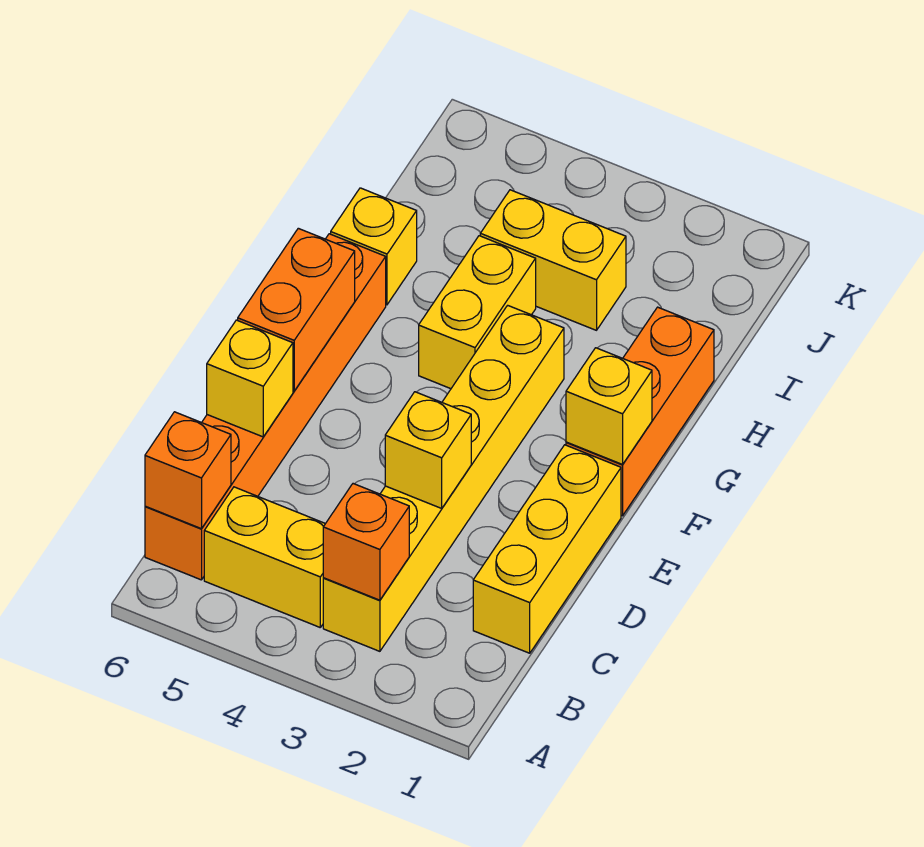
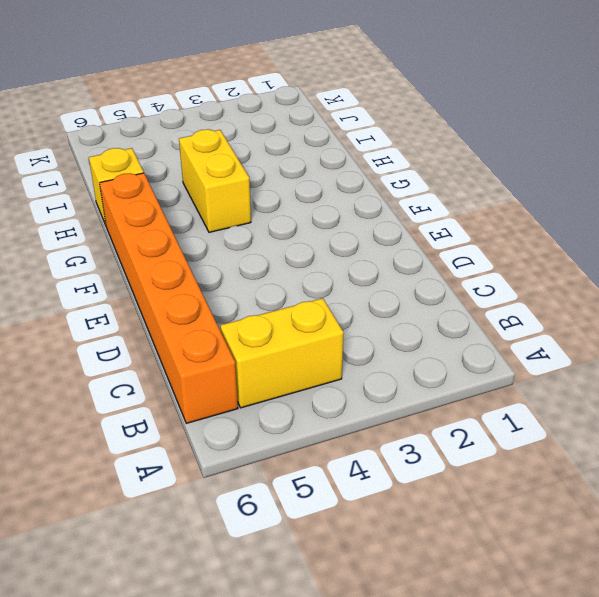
none -> yellow 1x6 brick [323,305,564,651]
none -> yellow 1x3 brick [473,445,621,653]
none -> orange 1x3 brick [566,307,714,516]

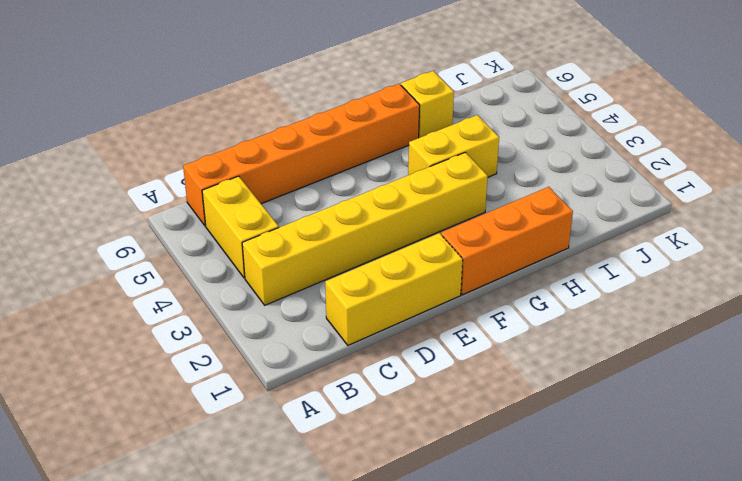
none -> yellow 1x2 brick [480,190,626,330]
none -> orange 1x1 brick [323,484,409,600]
none -> orange 1x1 brick [145,412,231,529]

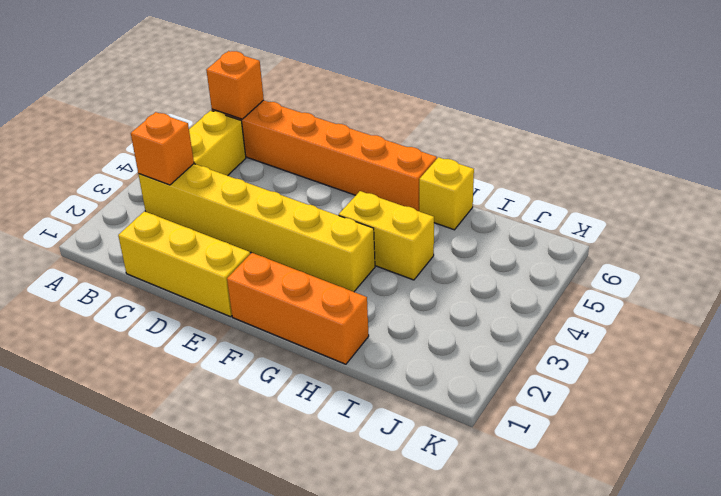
none -> yellow 1x2 brick [480,190,626,330]
none -> yellow 1x1 brick [385,392,471,508]
none -> yellow 1x1 brick [207,320,293,437]

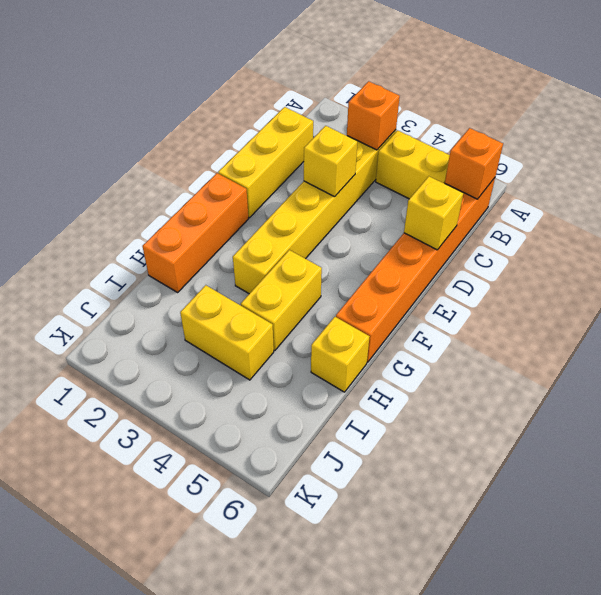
none -> orange 1x2 brick [238,228,355,391]
none -> yellow 1x1 brick [566,348,652,464]

